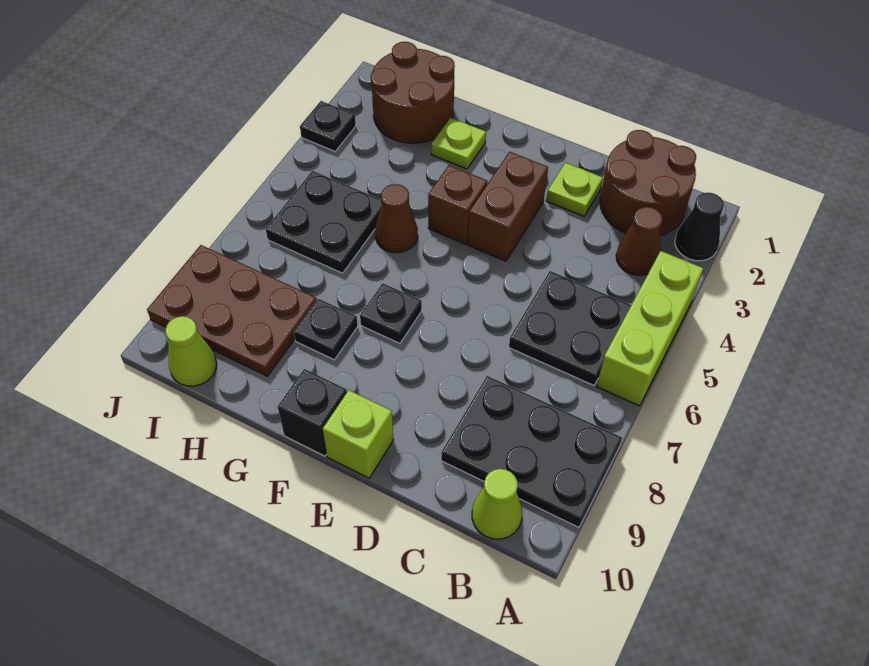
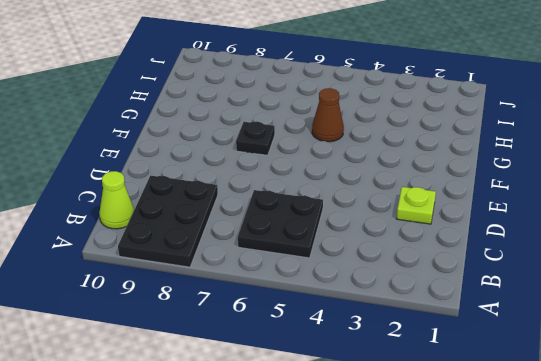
none -> black 1x1 cone [675,192,724,261]
none -> lime 1x3 brick [597,251,703,406]
none -> brown 2x2 round brick [600,130,696,236]

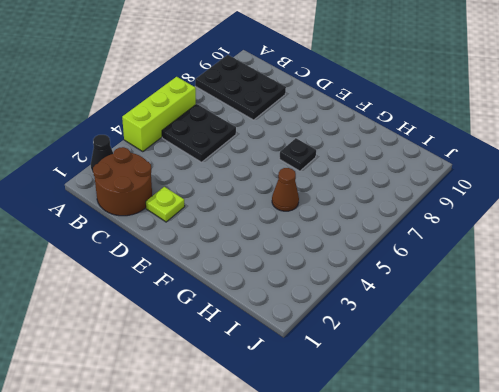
none -> brown 1x1 cone [616,207,663,275]
none -> lime 1x1 cone [472,469,522,539]
none -> brown 1x2 brick [468,152,548,261]

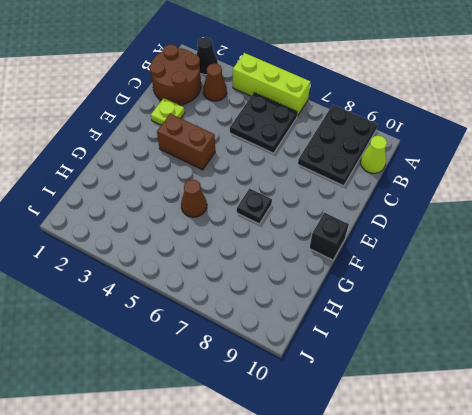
none -> lime 1x1 brick [323,390,393,478]
none -> brown 1x1 brick [428,165,487,244]
none -> lime 1x1 plate [431,118,486,169]

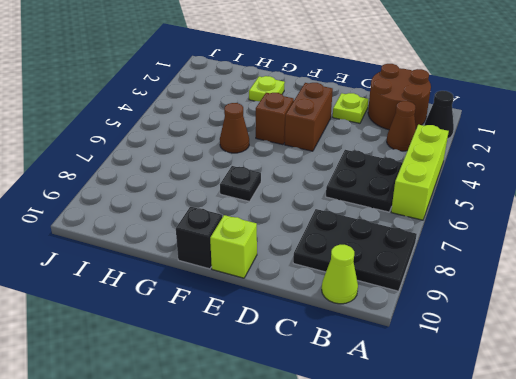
none -> black 1x1 plate [294,299,358,360]
none -> brown 2x2 round brick [371,42,455,143]
none -> black 2x2 plate [266,171,382,273]

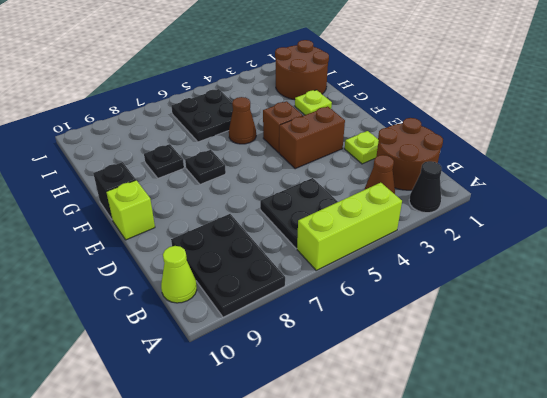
none -> brown 2x3 plate [147,245,316,376]
none -> lime 1x1 cone [165,316,217,386]
none -> black 1x1 plate [300,101,356,151]

